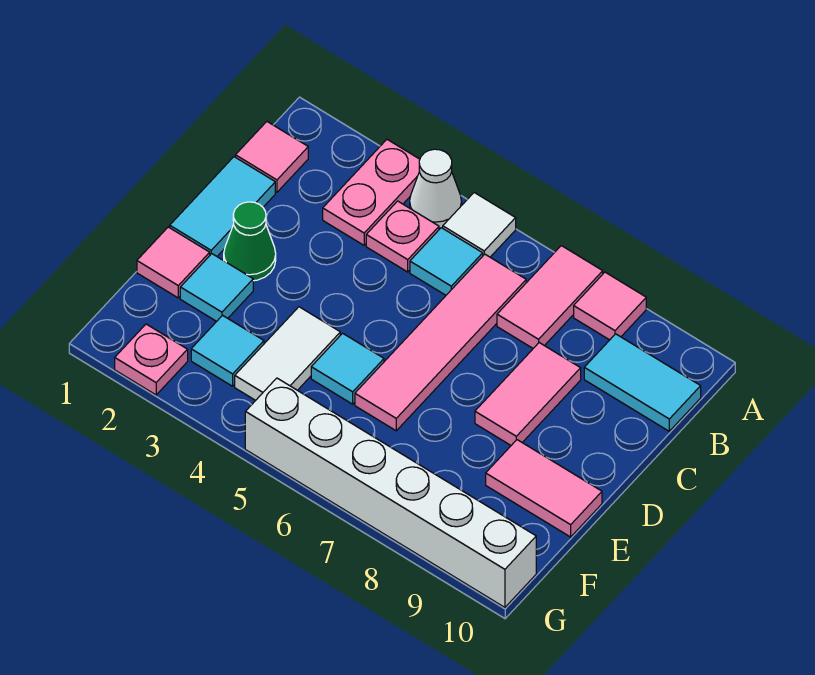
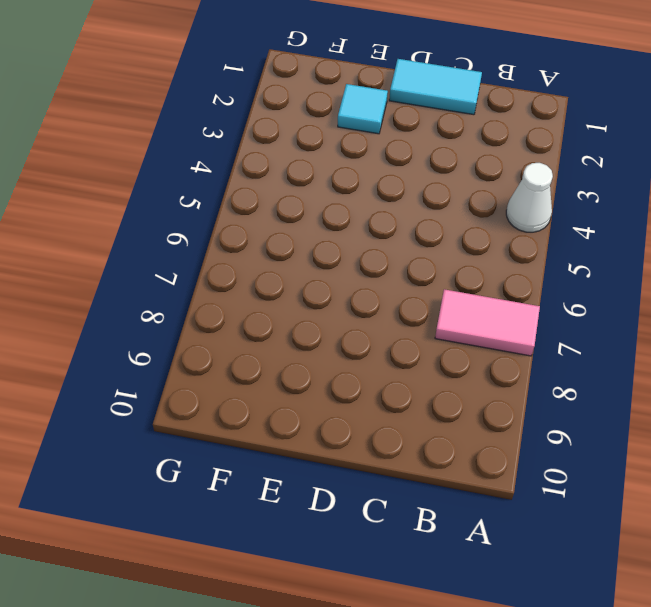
none -> pink 1x2 plate [323,140,420,245]
none -> white 1x1 tile [443,193,516,257]
none -> pink 1x1 tile [574,272,646,340]

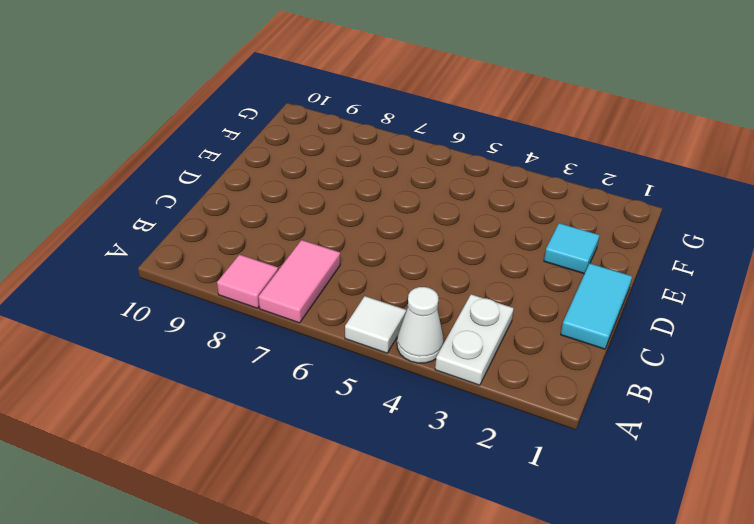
white 1x2 plate [435,294,514,385] -> pink 1x2 plate [323,140,420,245]
none -> pink 1x1 tile [236,122,308,192]
none -> pink 1x1 plate [366,201,439,272]
none -> cyan 1x1 tile [410,228,483,295]

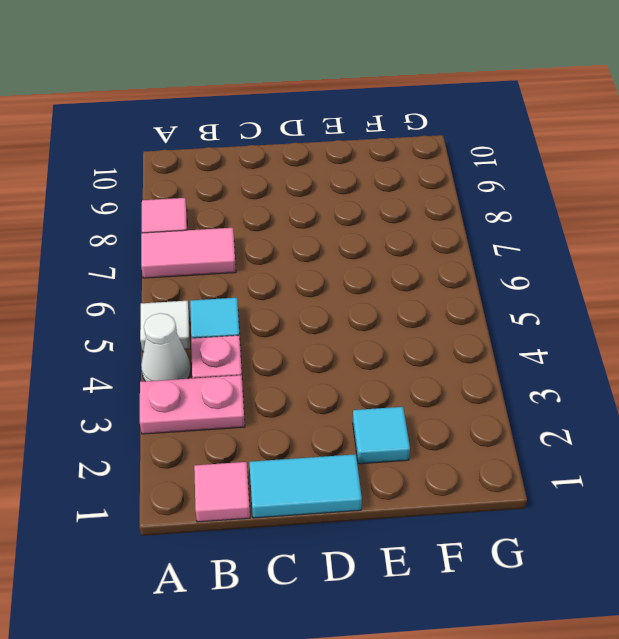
none -> pink 1x4 tile [355,254,526,431]
none -> cyan 1x2 tile [584,334,701,431]
none -> pink 1x2 tile [475,343,581,445]

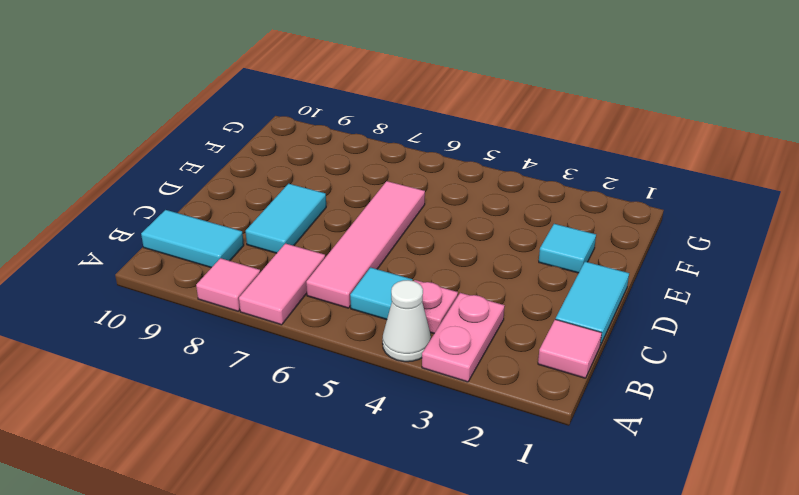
cyan 1x2 tile [246,184,326,253] -> pink 1x2 tile [475,343,581,445]
none -> white 1x1 tile [443,193,516,257]
none -> green 1x1 cone [224,202,276,281]
none -> pink 1x1 tile [137,227,210,298]

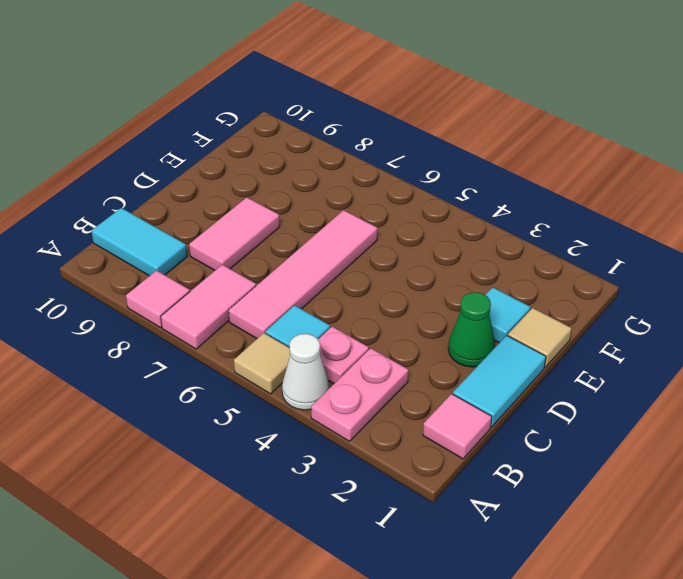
tan 1x1 tile [234,333,290,394] -> white 1x1 tile [443,193,516,257]
tan 1x1 tile [508,308,572,367] -> pink 1x1 tile [137,227,210,298]
none -> white 1x2 tile [235,307,340,400]
none -> cyan 1x1 tile [311,333,384,404]
none -> pink 1x2 tile [486,440,602,537]

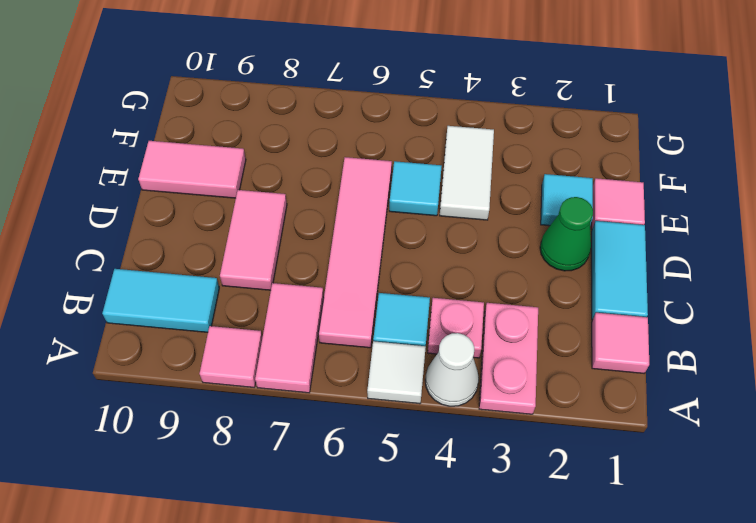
none -> cyan 1x1 tile [191,315,264,386]
none -> pink 1x1 plate [115,324,188,395]
none -> white 1x6 brick [245,378,536,607]

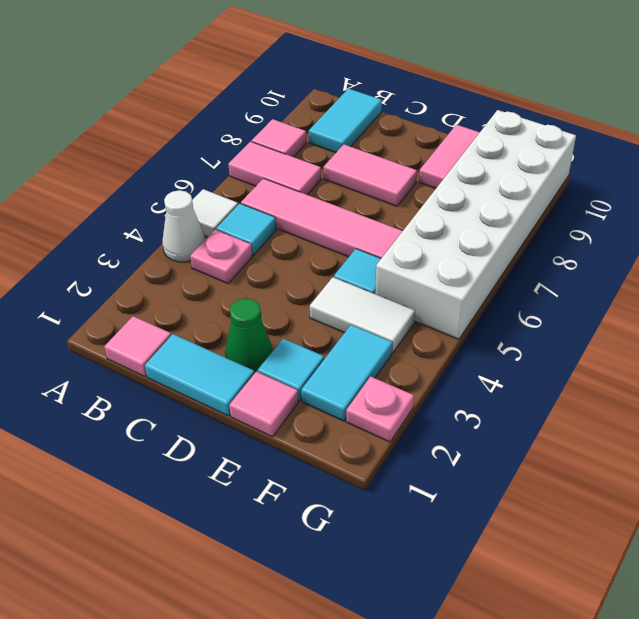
cyan 1x2 tile [301,325,392,421] -> cyan 1x1 tile [191,315,264,386]
white 2x6 brick [375,110,576,339] -> white 1x6 brick [245,378,536,607]
none -> pink 1x2 plate [323,140,420,245]

